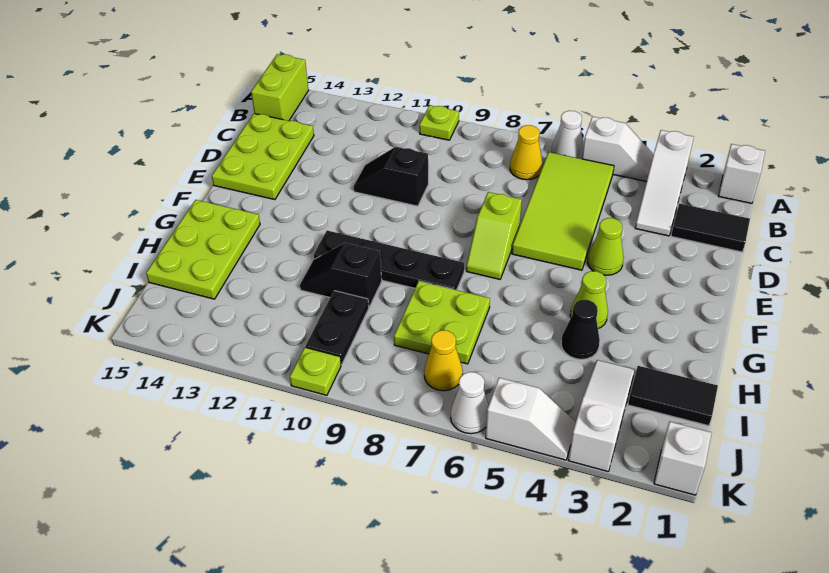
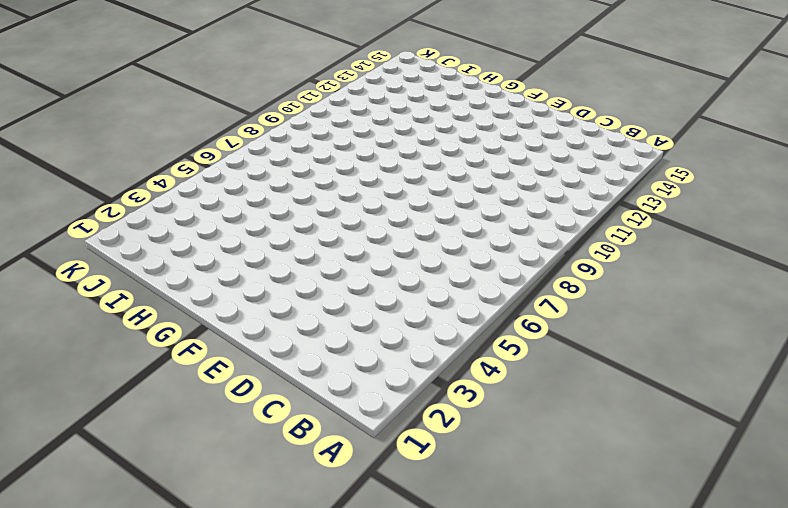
none -> white 1x1 brick [718,144,765,203]
none -> white 1x3 slope [635,130,694,236]
none -> white 1x2 slope [582,117,654,182]

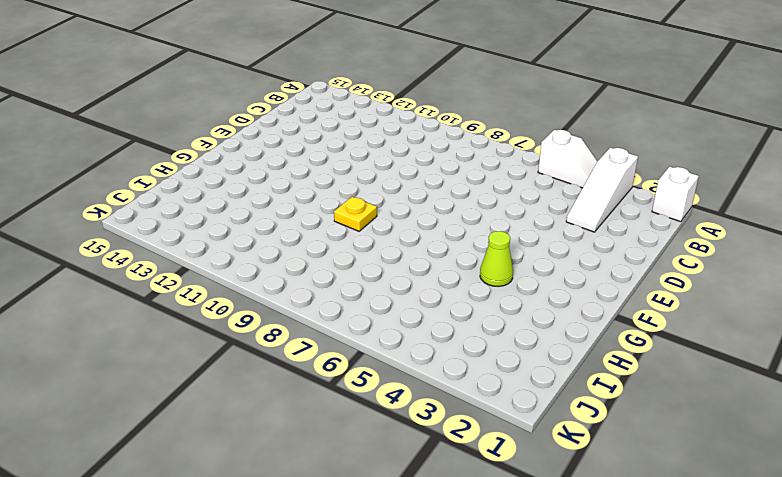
yellow 1x1 plate [334,197,377,231] -> black 1x4 plate [314,231,464,290]
none -> white 1x1 cone [551,111,584,159]
none -> lime 1x1 plate [420,105,459,140]
none -> lime 1x2 brick [251,54,308,121]

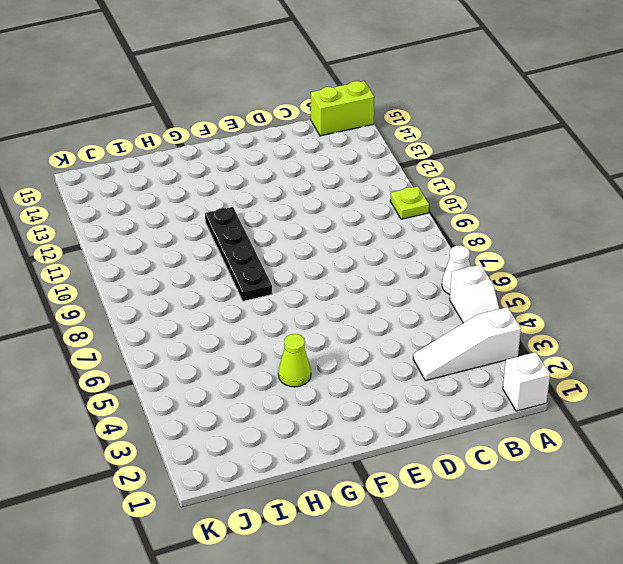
none -> lime 2x4 tile [512,152,614,270]
none -> yellow 1x1 cone [510,125,543,180]
none -> black 1x2 tile [671,204,750,252]

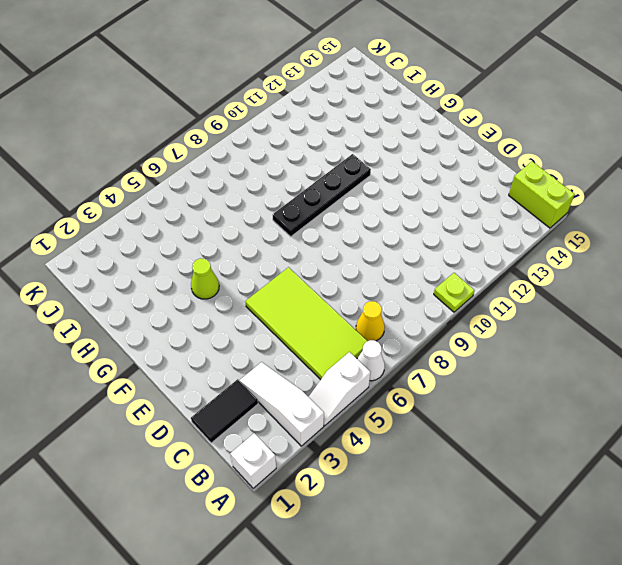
none -> lime 2x3 plate [212,113,314,200]
none -> black 1x2 slope [354,147,428,206]
none -> lime 1x1 cone [587,218,624,275]

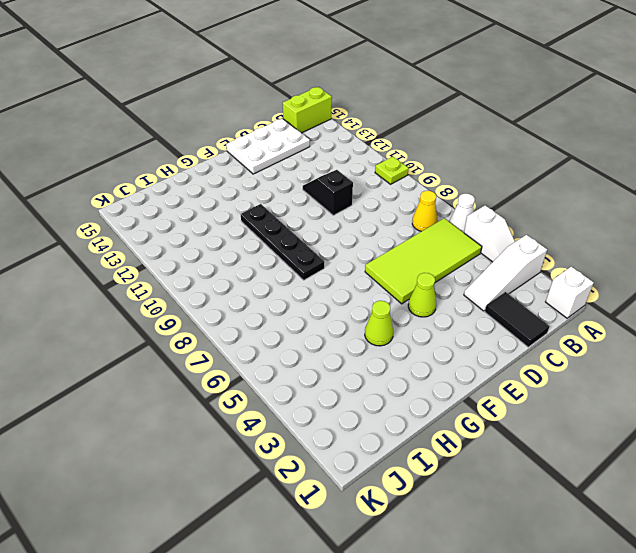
white 2x3 plate [226,118,310,174] -> lime 2x3 plate [212,113,314,200]
none -> lime 1x2 slope [466,192,522,279]
none -> lime 2x3 plate [146,200,260,299]
none -> black 1x1 cone [561,300,600,359]

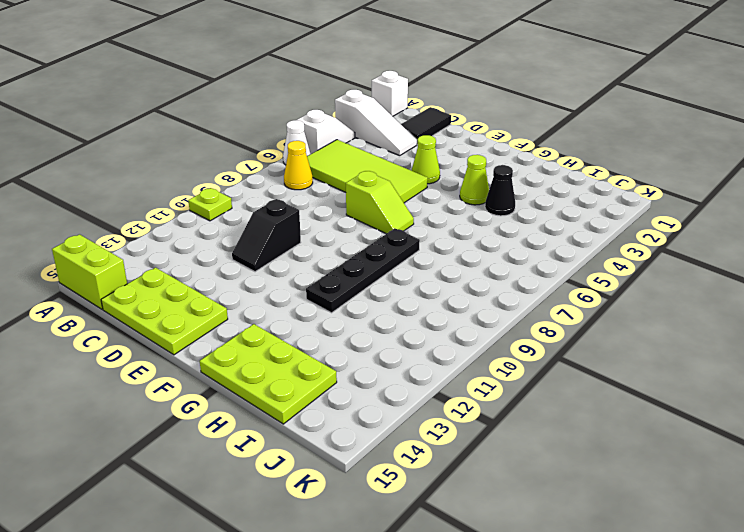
none -> lime 2x2 plate [394,281,490,364]
none -> black 1x2 slope [300,243,382,307]
none -> black 1x2 tile [628,366,718,426]

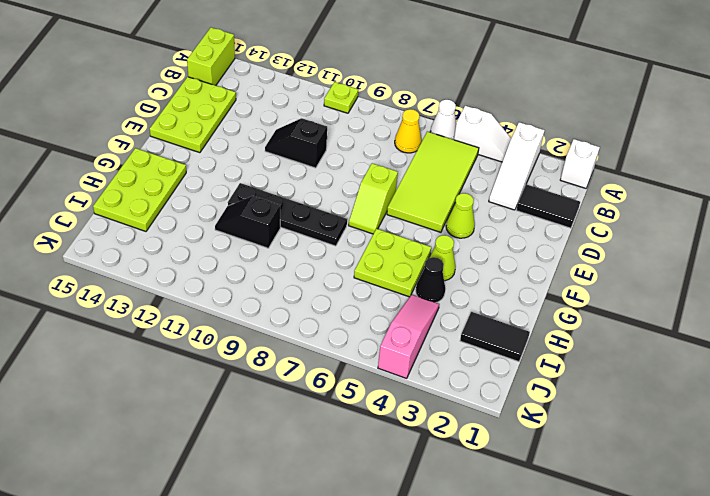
lime 2x2 plate [354,229,431,297] -> lime 2x2 plate moved to [394,281,490,364]
pink 1x3 slope [378,295,439,378] -> white 1x2 slope [486,378,576,460]
none -> white 1x3 slope [568,360,635,471]
none -> black 1x2 plate [305,291,369,365]
none -> yellow 1x1 cone [424,330,463,391]

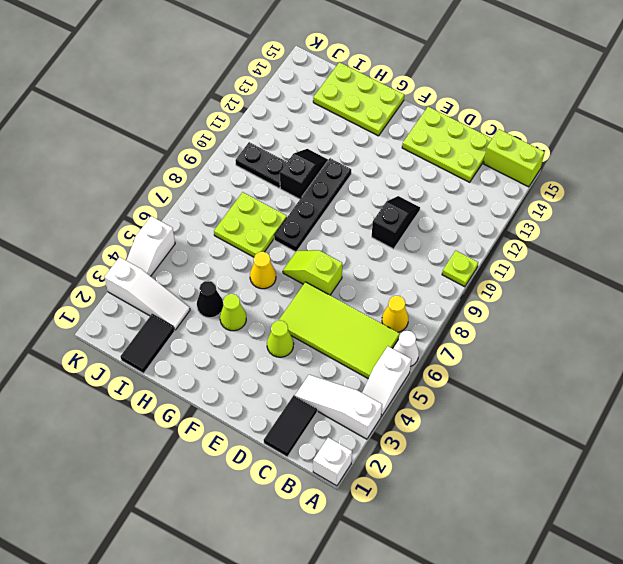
yellow 1x1 cone [250,252,276,289] -> yellow 1x1 cone moved to [424,330,463,391]
none -> white 1x1 brick [654,422,711,495]
none -> white 1x1 cone [451,372,489,434]
none -> lime 1x1 plate [290,348,341,395]

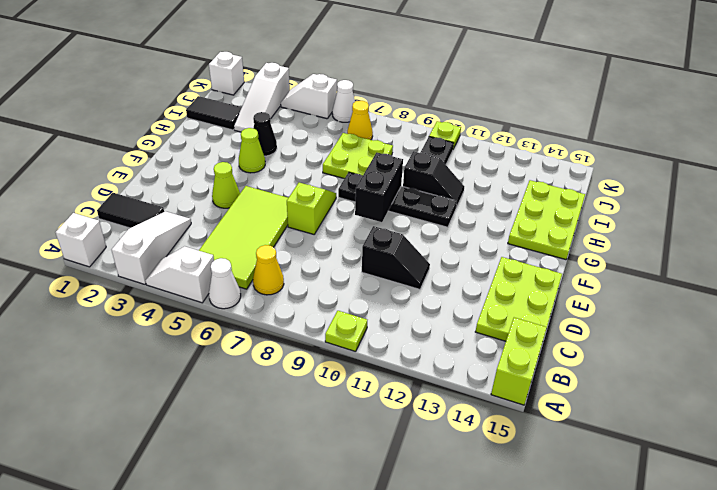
black 1x2 brick [355,153,403,222] -> none

